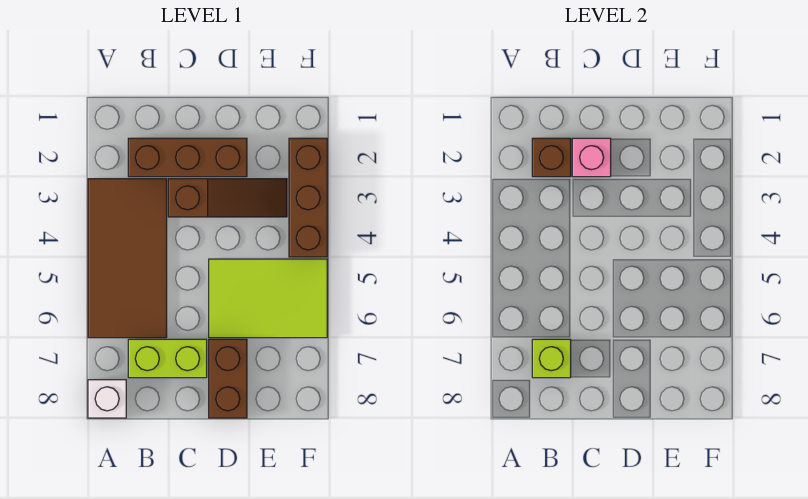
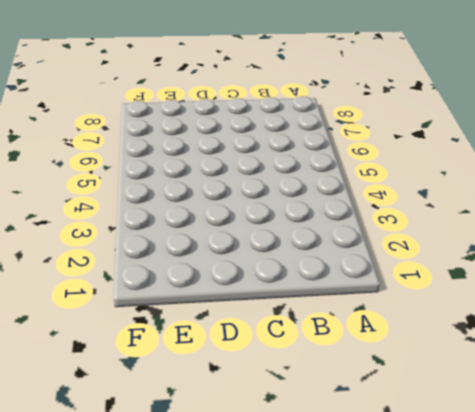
none -> brown 2x4 tile [88,179,167,338]
none -> white 1x1 brick [88,380,126,418]

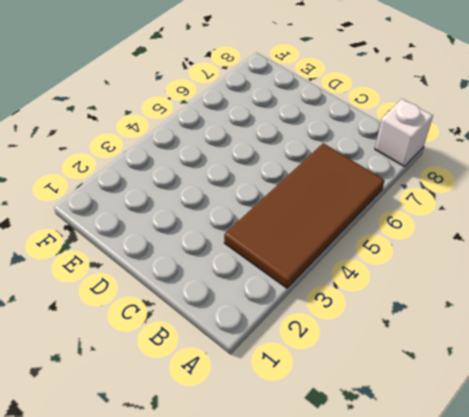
none -> brown 1x3 brick [128,138,247,177]
none -> lime 1x2 brick [128,339,207,378]

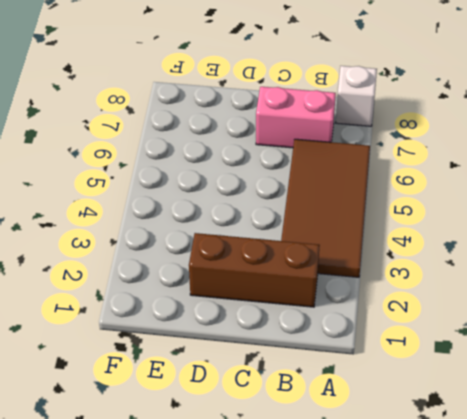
pink 1x2 brick [256,87,336,148] -> lime 1x2 brick [128,339,207,378]
none -> brown 1x3 slope [168,179,287,217]
none -> lime 2x3 tile [209,259,327,338]

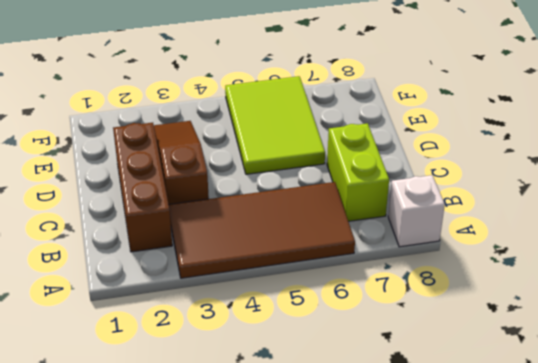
none -> brown 1x2 brick [209,339,247,418]
none -> brown 1x3 brick [289,138,327,257]

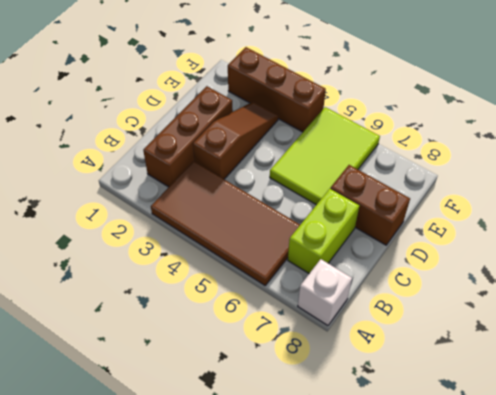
none -> brown 1x1 brick [532,138,571,177]
none -> lime 1x1 brick [532,339,571,378]

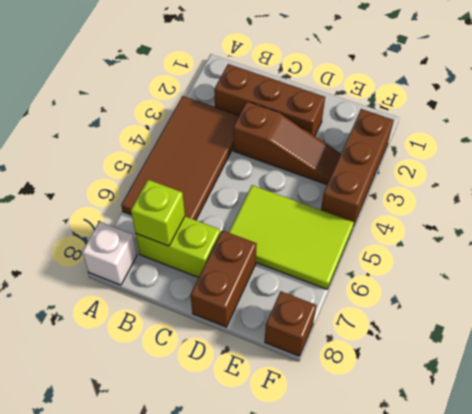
brown 1x1 brick [265,291,317,356] -> brown 1x1 brick moved to [532,138,571,177]
none -> pink 1x1 brick [572,138,611,177]

